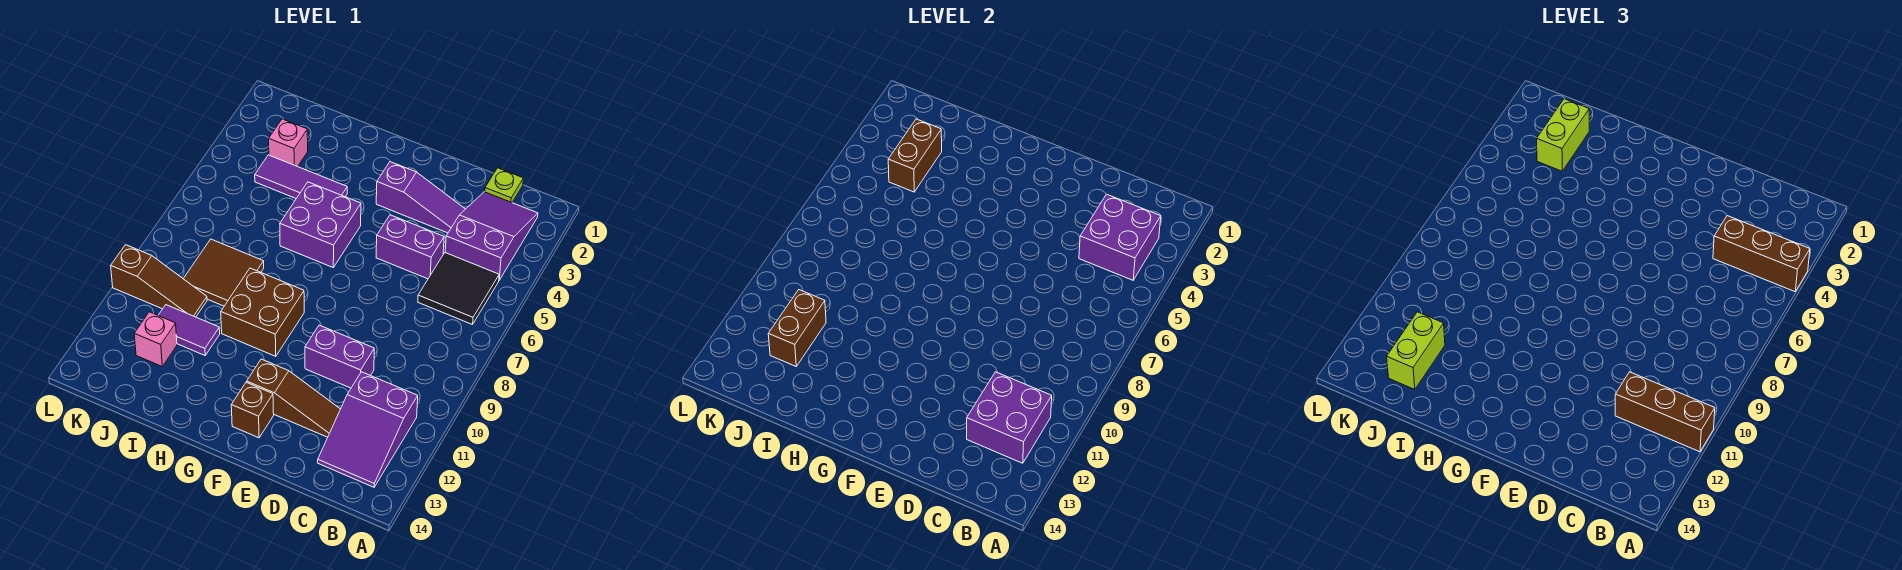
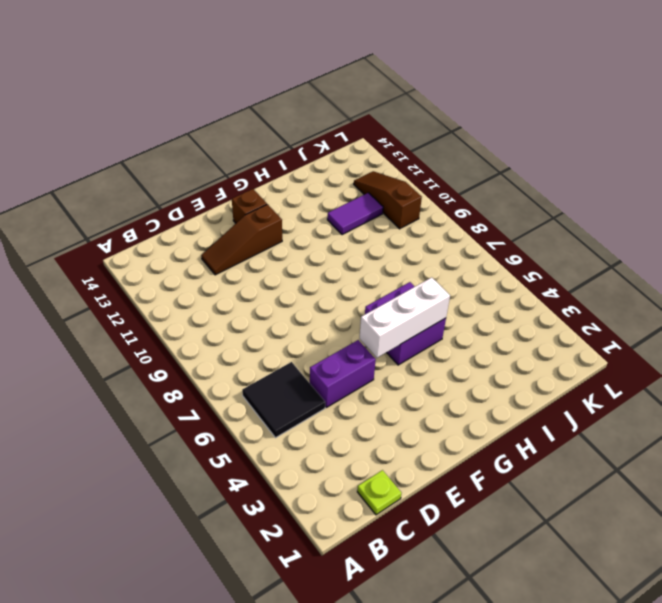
white 1x3 brick [359,277,450,358] -> none
brown 1x3 slope [354,171,422,229] -> brown 1x3 slope turned to [111,245,207,317]
none -> purple 2x3 slope [445,192,538,280]
none -> purple 2x3 slope [318,372,418,487]
none -> purple 1x3 slope [376,162,465,233]

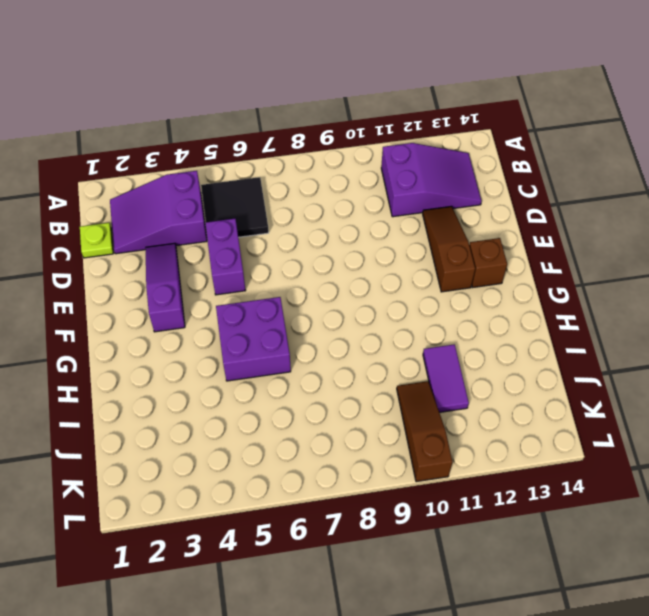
none -> purple 1x2 brick [305,325,374,388]
none -> brown 2x2 brick [221,268,304,356]
none -> purple 1x3 tile [255,155,347,198]

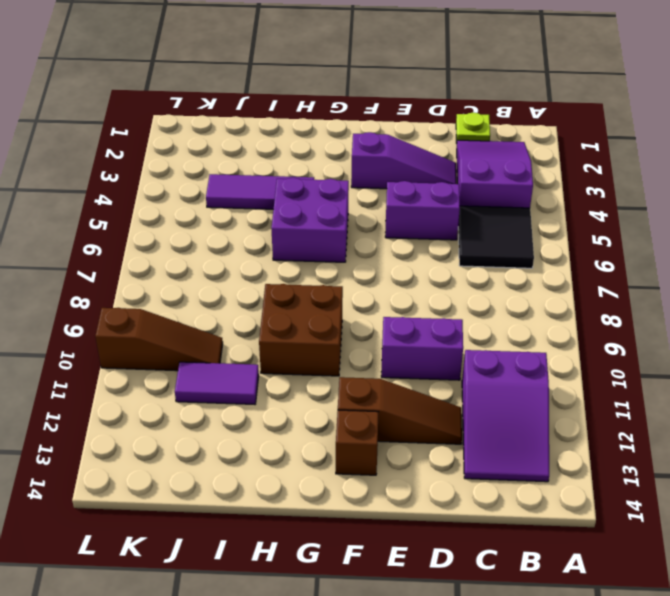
none -> brown 2x2 tile [184,239,264,306]
none -> pink 1x1 brick [269,119,308,167]
none -> pink 1x1 brick [134,312,177,366]

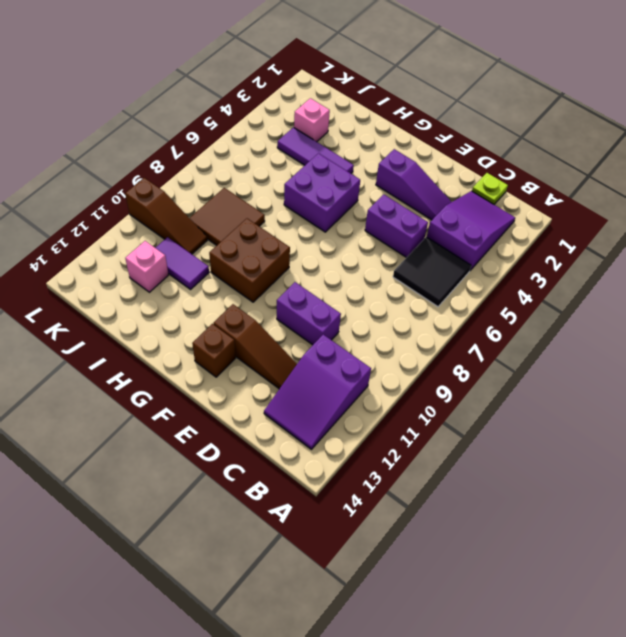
none -> purple 2x2 brick [1079,194,1161,280]
none -> purple 2x2 brick [967,372,1052,463]
none -> brown 1x2 brick [888,119,942,192]

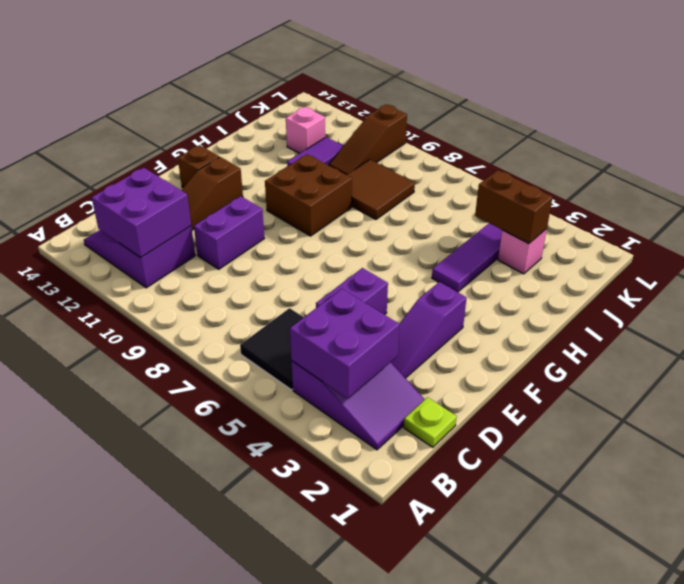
none -> purple 2x2 brick [280,182,361,267]
none -> brown 1x2 brick [768,290,826,366]
none -> brown 1x3 brick [1713,216,1810,292]

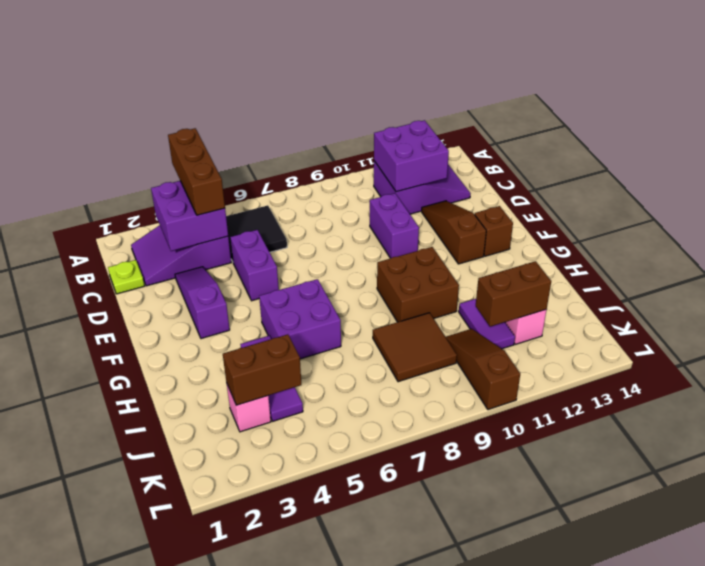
none -> brown 1x3 brick [1615,372,1715,452]
none -> lime 1x2 brick [1537,99,1589,171]
none -> lime 1x2 brick [1387,312,1445,390]

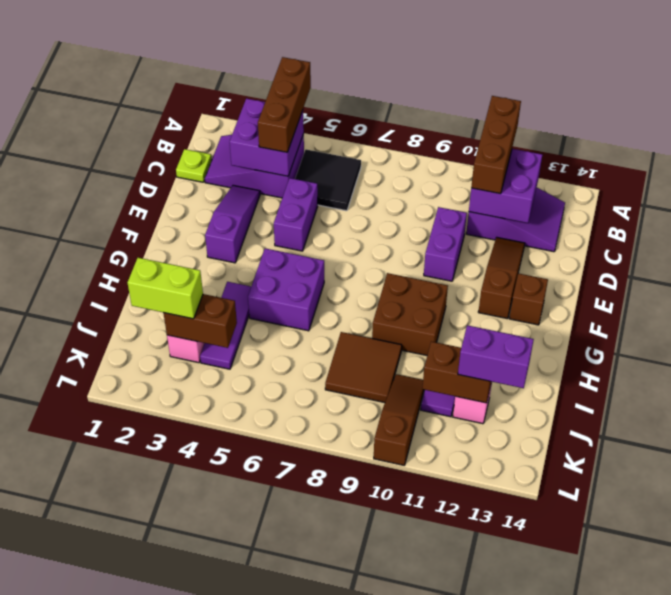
purple 1x2 brick [458,325,534,388] -> lime 1x2 brick [1387,312,1445,390]

